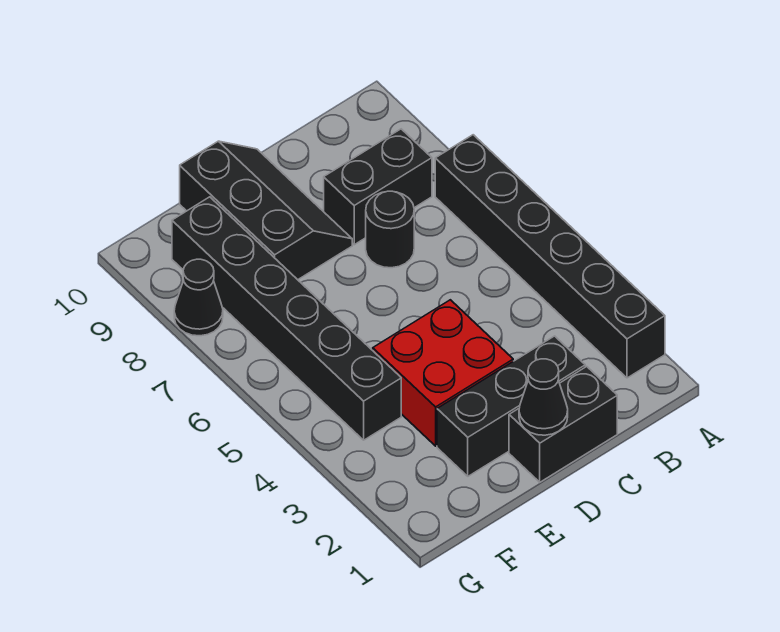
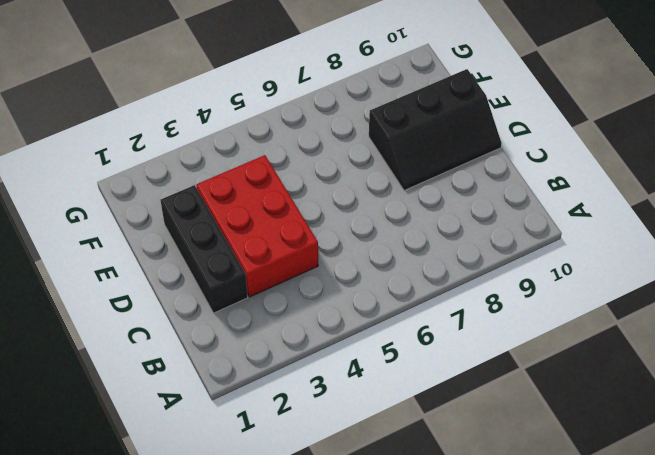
red 2x3 brick [196,155,318,297] -> red 2x2 brick [373,300,513,446]
none -> black 1x6 brick [435,135,665,378]
none -> black 1x2 brick [324,129,432,245]

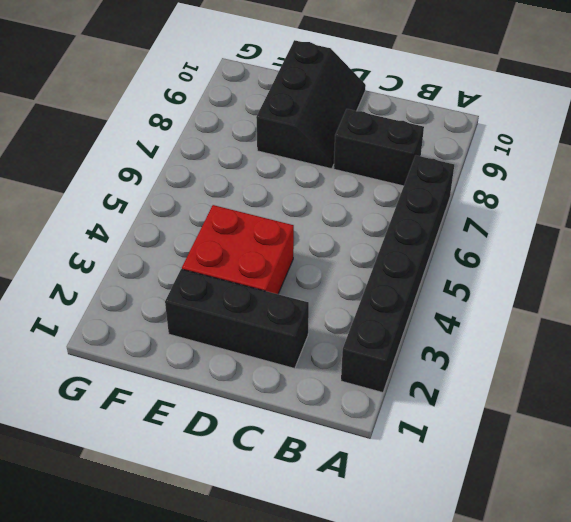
none -> black 1x2 brick [509,367,617,482]
none -> black 1x1 round brick [366,191,414,268]

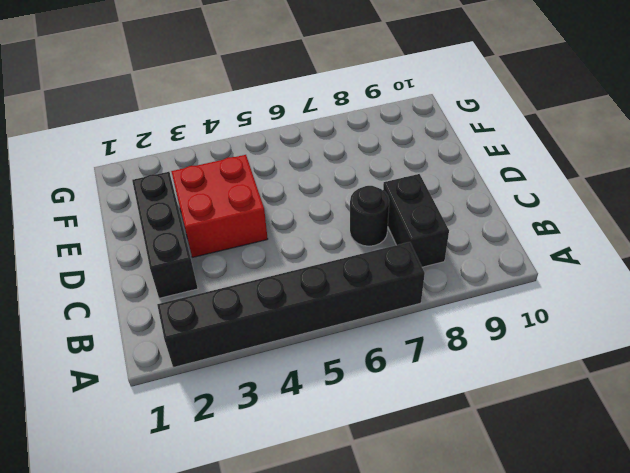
none -> black 1x2 brick [509,367,617,482]
none -> black 2x3 slope [180,141,352,280]

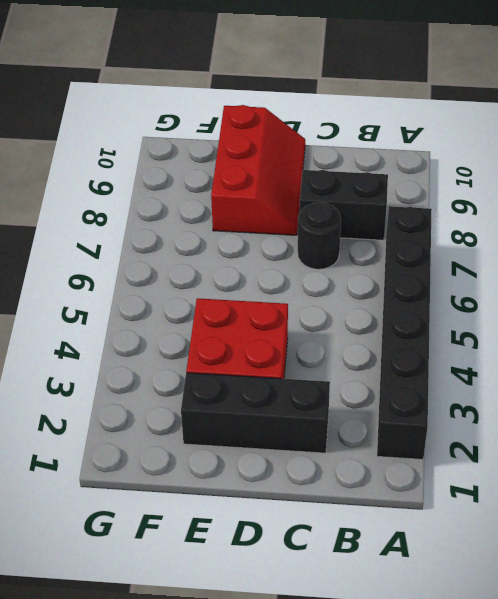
red 2x3 slope [211,105,305,235] -> black 2x3 slope [180,141,352,280]
none -> black 1x2 brick [509,367,617,482]
none -> black 1x6 brick [172,197,401,440]

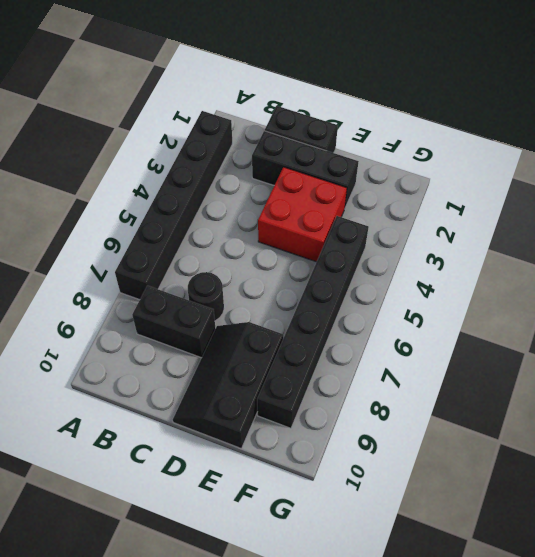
none -> black 1x1 cone [174,259,223,336]
none -> black 1x1 cone [519,359,568,435]

